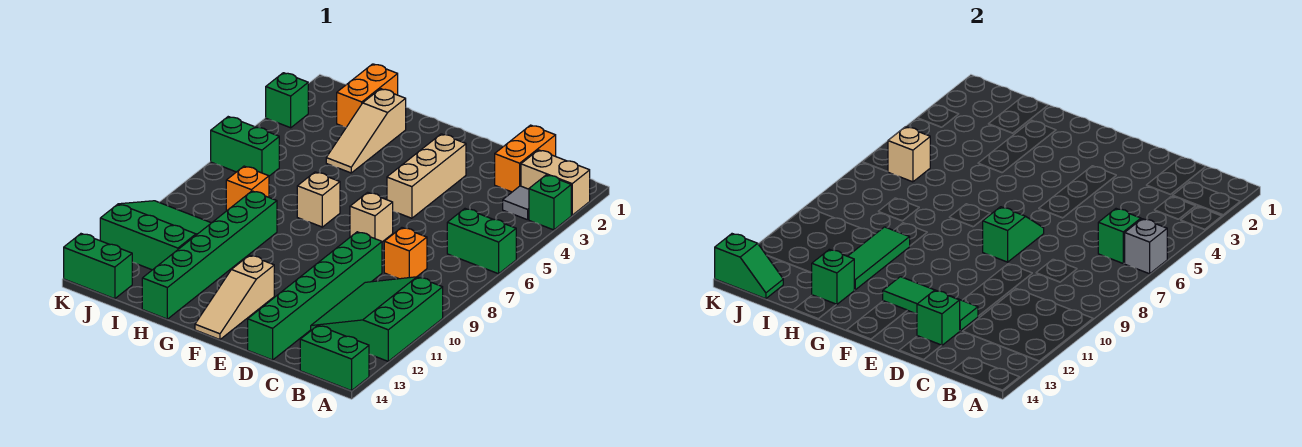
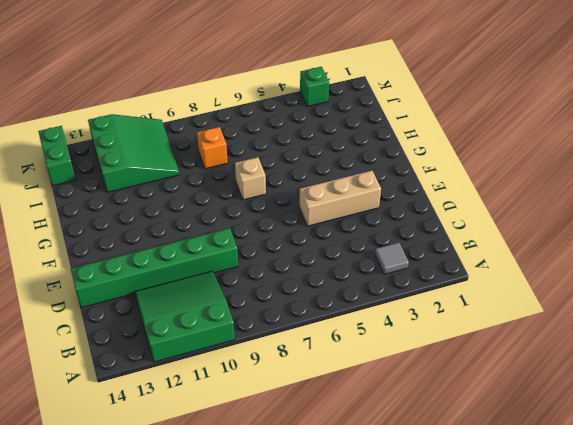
none -> tan 1x2 brick [521,150,590,215]
none -> green 1x1 brick [529,175,571,230]
none -> green 1x2 brick [447,209,516,274]
none -> green 1x2 brick [300,325,369,391]

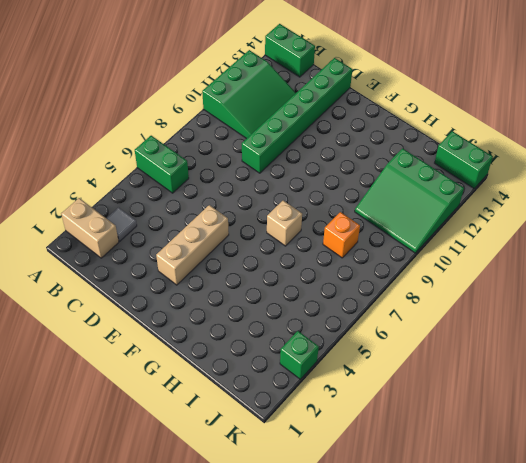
none -> green 1x1 brick [529,175,571,230]
none -> orange 1x2 brick [495,125,556,192]
none -> orange 1x1 brick [384,228,427,279]
none -> tan 1x1 brick [350,192,393,242]

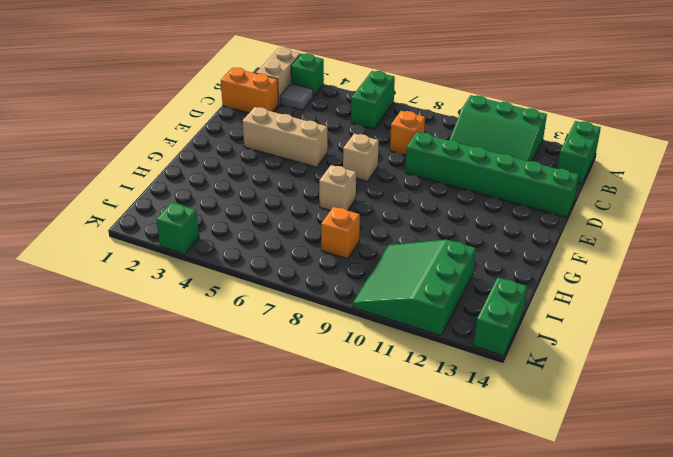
none -> tan 1x3 slope [195,255,274,340]
none -> tan 1x3 slope [326,89,406,173]
none -> green 1x6 brick [142,191,277,319]
none -> orange 1x2 brick [337,64,398,127]

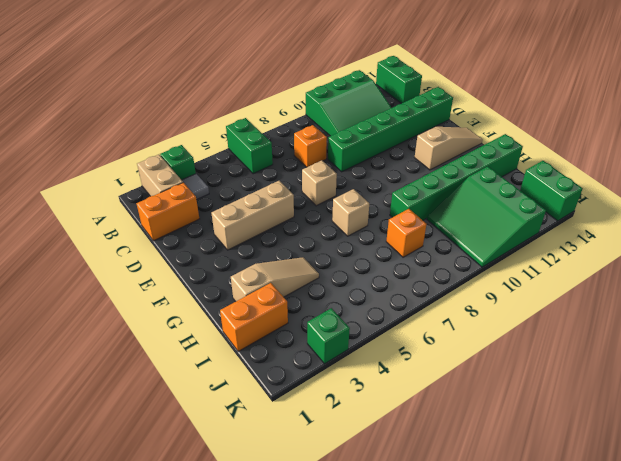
none -> green 1x2 brick [211,117,279,176]
none -> grey 1x1 brick [1125,219,1167,274]
none -> green 1x1 brick [1098,209,1141,263]
none -> green 1x3 tile [883,277,978,331]

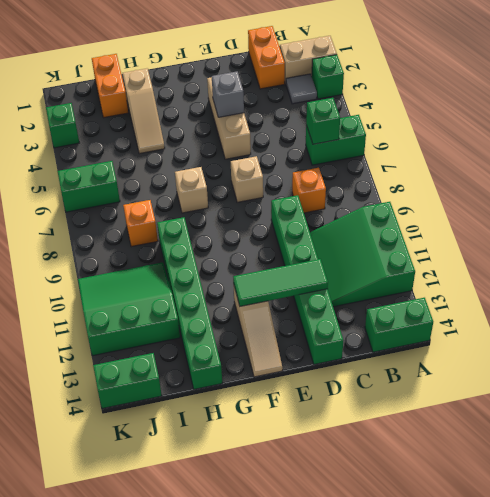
grey 1x1 brick [212,72,244,117] -> grey 1x1 brick moved to [1125,219,1167,274]
none -> green 1x1 brick [917,290,960,345]
none -> green 1x2 slope [983,207,1044,262]
none -> green 1x3 tile [848,227,910,290]
none -> green 1x1 brick [811,249,854,305]

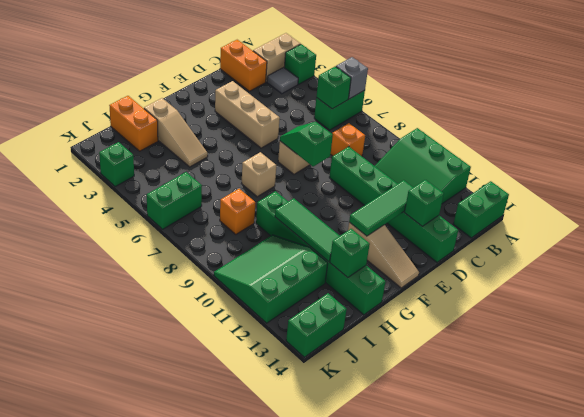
none -> tan 1x1 brick [888,127,930,182]
none -> green 1x2 slope [715,234,783,299]

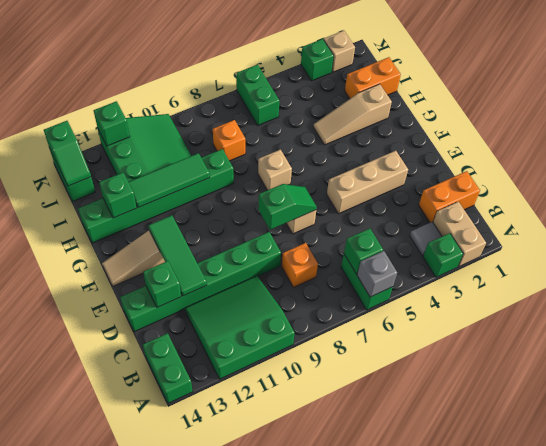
tan 1x1 brick [324,31,355,72] -> tan 1x1 brick moved to [888,127,930,182]
green 1x1 brick [94,101,130,146] -> none

